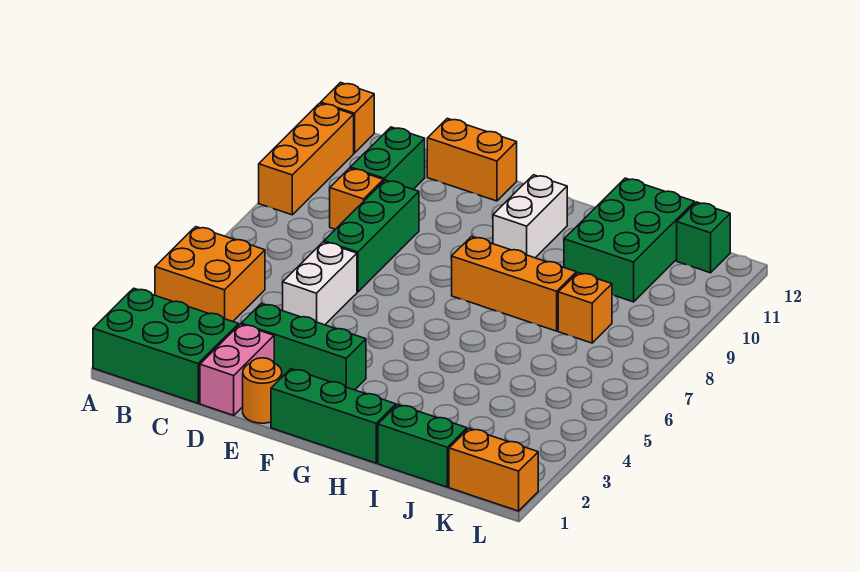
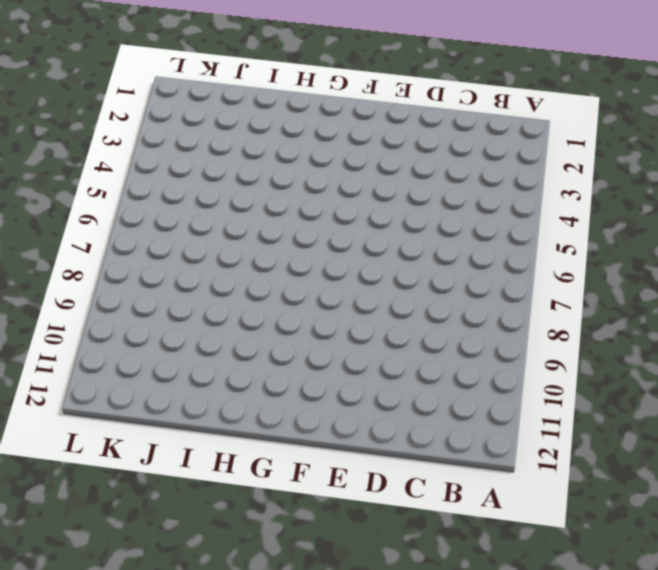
none -> green 2x3 brick [93,288,239,403]
none -> orange 2x2 brick [155,227,265,321]
none -> orange 1x3 brick [259,103,354,215]

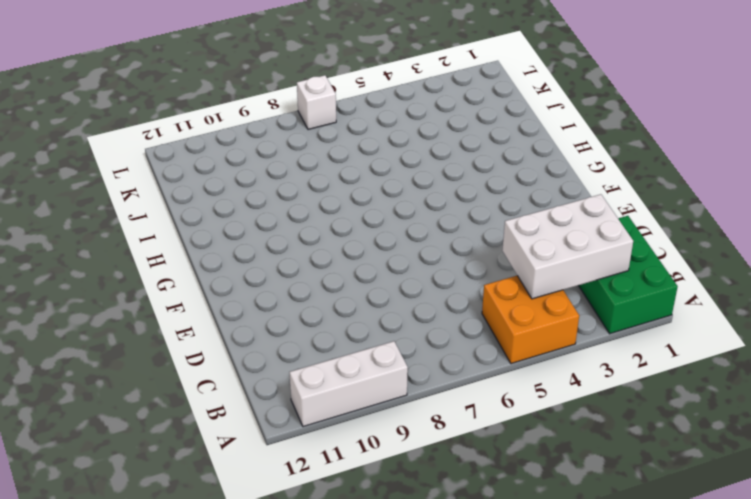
white 1x3 brick [289,341,408,427] -> orange 1x3 brick [259,103,354,215]
white 2x3 brick [502,194,633,299] -> none
white 1x1 brick [297,75,336,129] -> none
none -> orange 1x1 brick [321,83,374,153]
none -> orange 1x1 brick [330,168,383,229]
none -> green 1x2 brick [351,127,425,189]

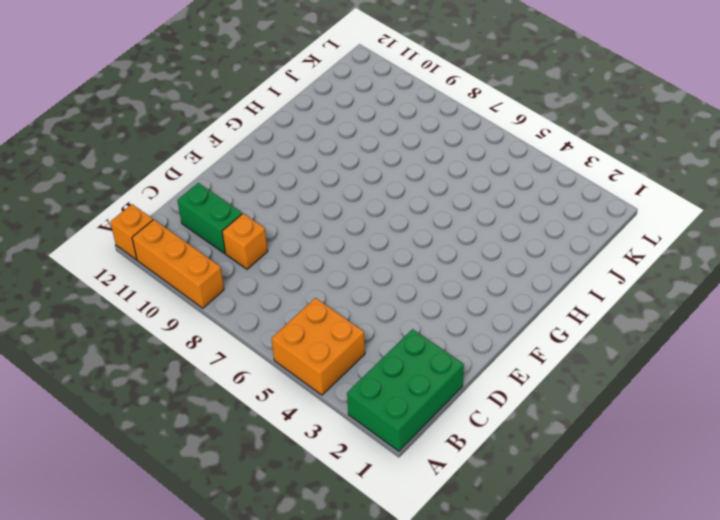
none -> pink 1x2 brick [200,324,274,415]
none -> green 1x3 brick [241,304,366,390]
none -> white 1x2 brick [283,242,357,325]

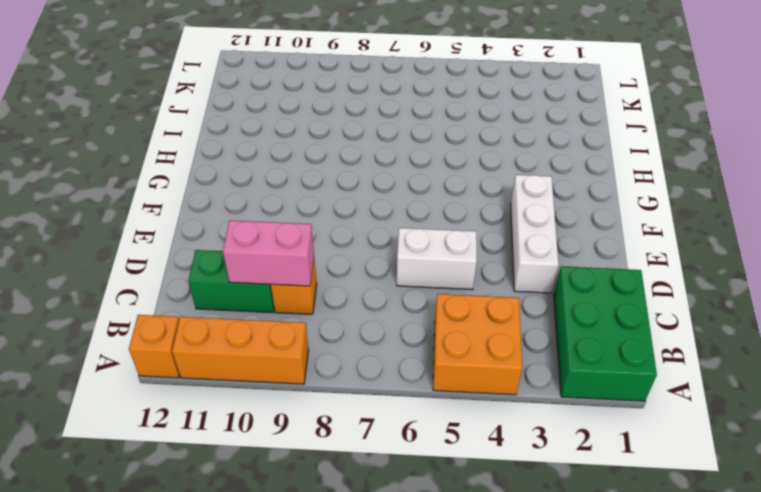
pink 1x2 brick [223,220,314,286] -> pink 1x2 brick moved to [200,324,274,415]
white 1x3 brick [511,175,559,293] -> green 1x3 brick [241,304,366,390]
none -> green 1x3 brick [324,180,419,292]
none -> orange 1x2 brick [427,118,517,201]
none -> orange 1x1 round brick [243,358,282,423]

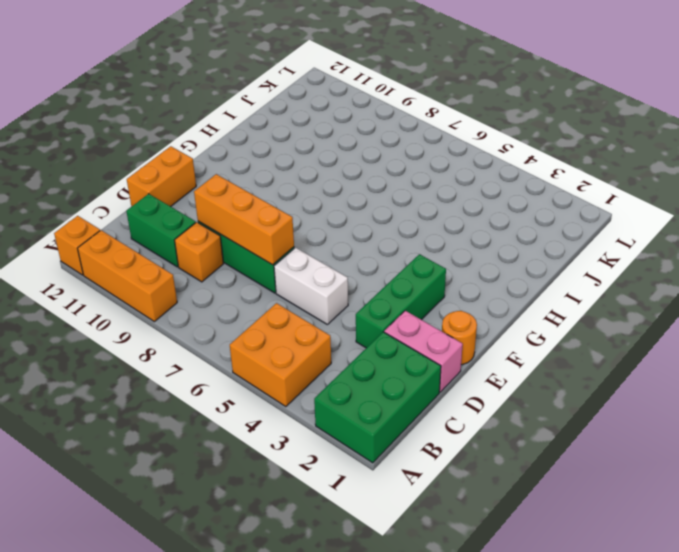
orange 1x3 brick [194,174,294,265] -> orange 1x3 brick turned to [452,237,576,331]
none -> green 1x3 brick [271,369,396,463]
none -> white 1x2 brick [493,175,567,258]
none -> green 1x2 brick [378,405,467,487]

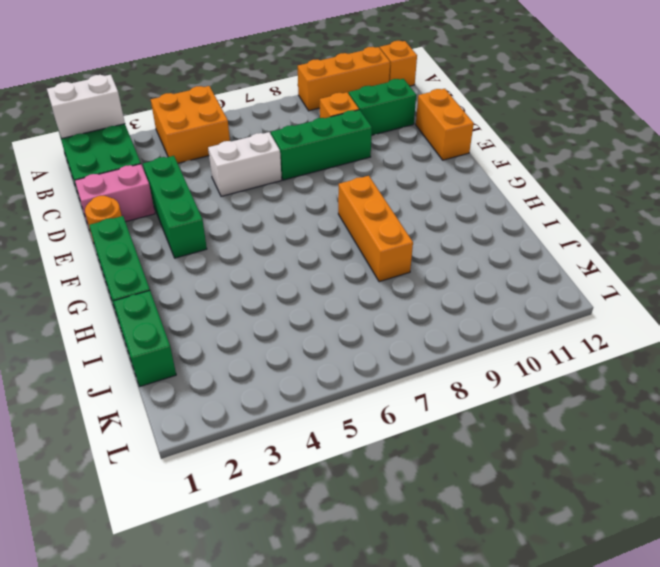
white 1x2 brick [47,75,125,139] -> white 1x2 brick moved to [493,175,567,258]
none -> green 2x3 brick [564,178,695,302]
none -> orange 1x1 brick [558,273,612,343]
none -> orange 1x2 brick [449,429,538,511]

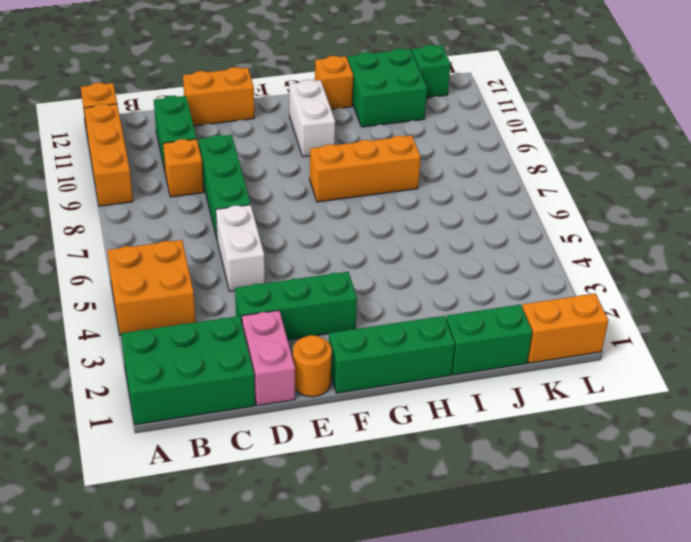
orange 1x1 brick [315,56,353,109] -> orange 1x1 brick moved to [558,273,612,343]
green 2x2 brick [348,48,427,127] -> green 2x3 brick [564,178,695,302]

